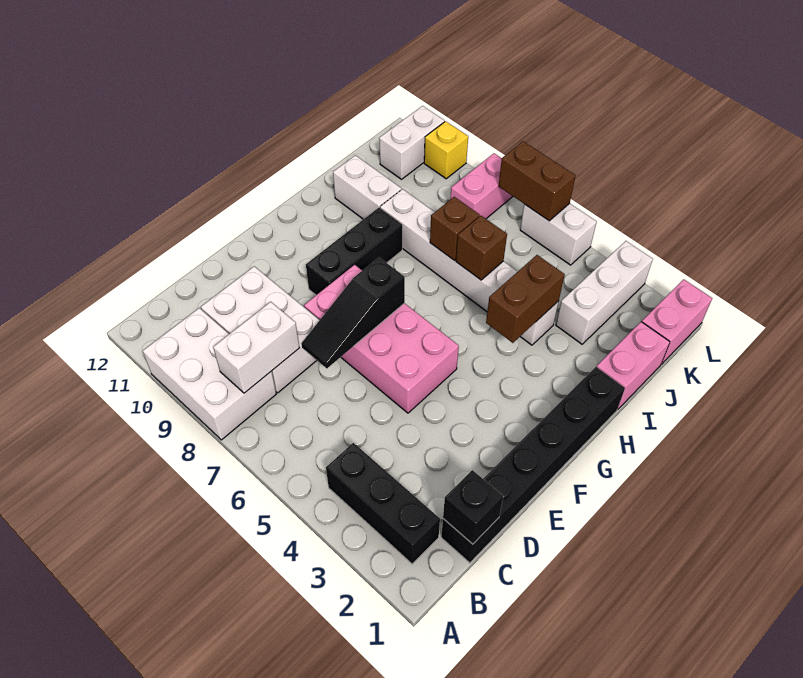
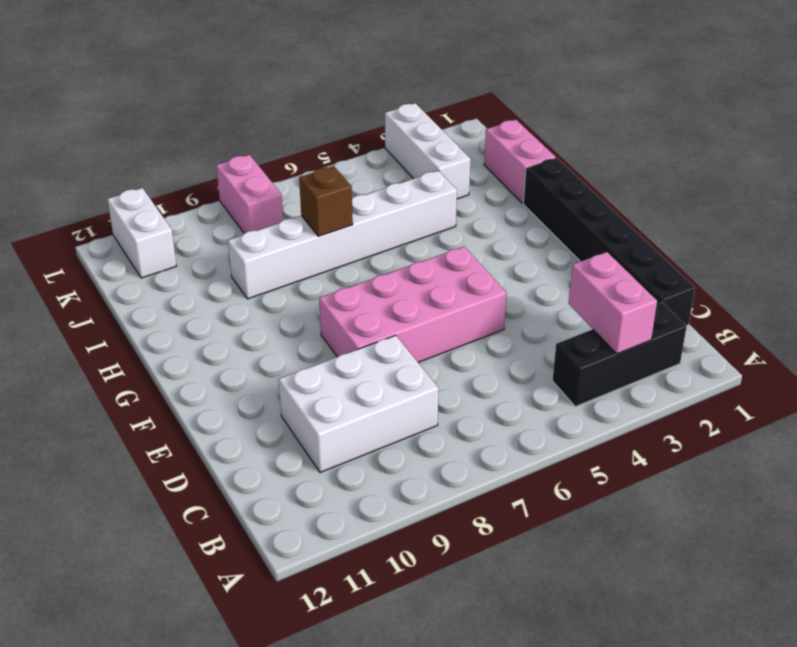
pink 1x2 brick [569,252,657,354] -> pink 1x2 brick moved to [642,279,712,364]
none -> white 2x3 brick [143,308,276,440]
none -> black 1x3 brick [306,208,402,295]
none -> white 1x2 brick [333,155,401,219]

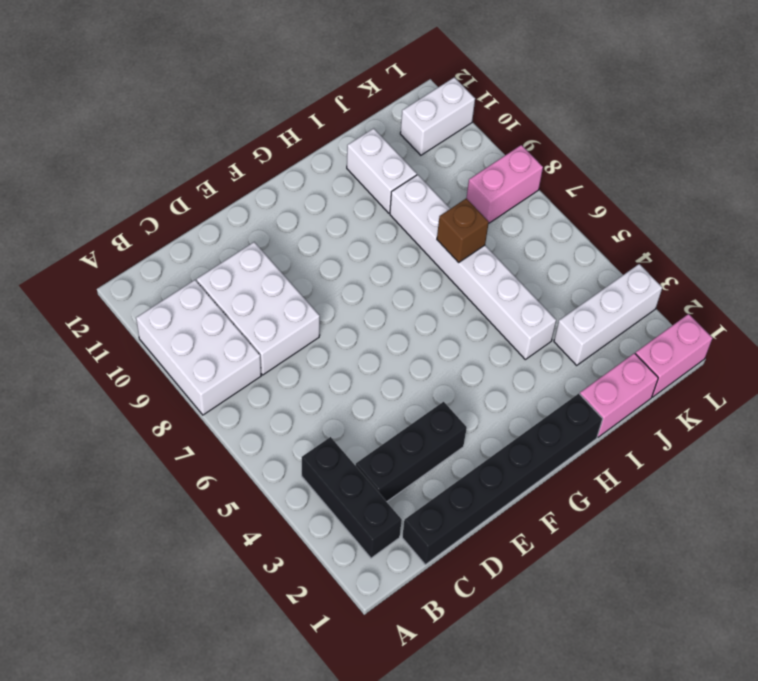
black 1x3 brick [356,402,467,502] -> black 1x3 brick moved to [306,208,402,295]
none -> pink 2x4 brick [304,265,459,413]
none -> white 1x2 brick [520,203,597,265]
none -> yellow 1x1 brick [424,121,468,179]

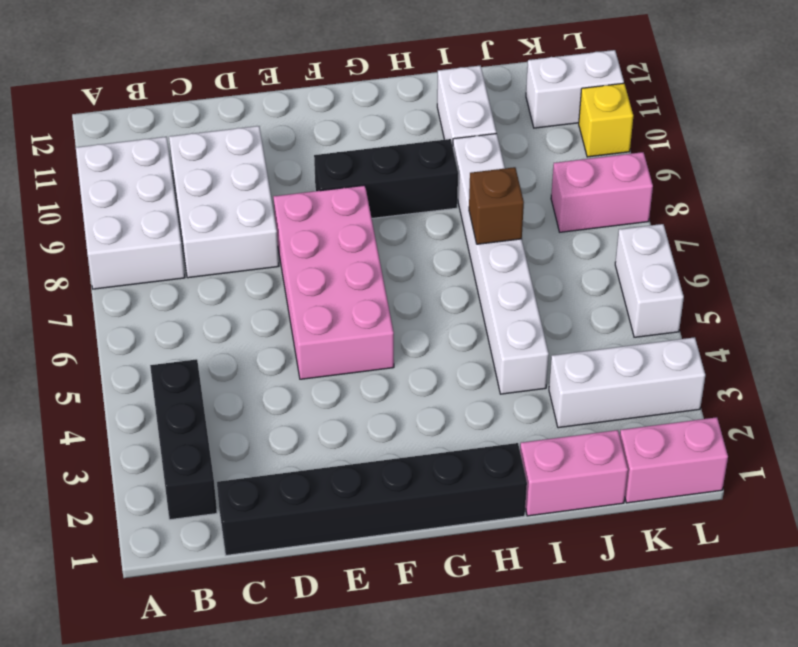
none -> white 1x2 brick [213,302,300,393]
none -> black 1x1 brick [443,470,503,544]
none -> black 1x3 slope [302,257,405,368]

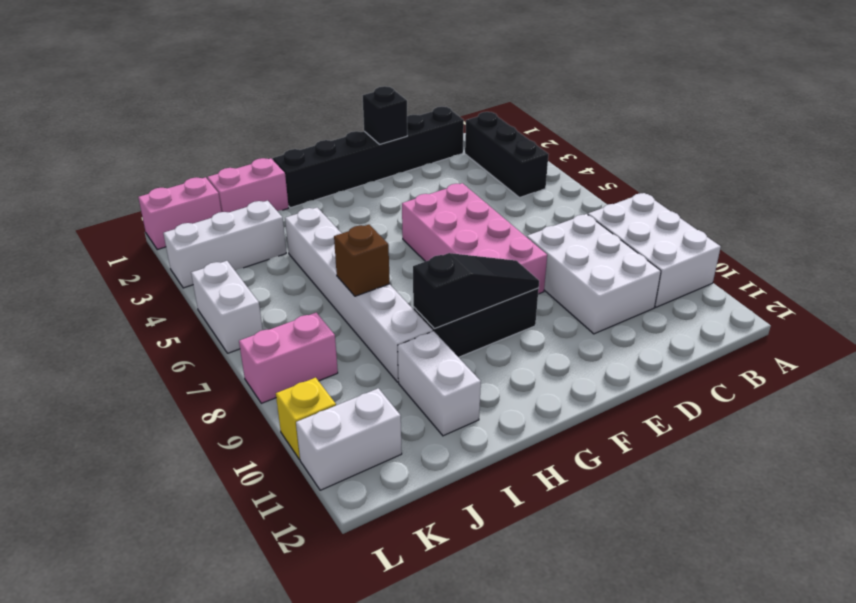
black 1x1 brick [363,86,407,144] -> black 1x1 brick moved to [443,470,503,544]
black 1x3 slope [413,253,539,329] -> black 1x3 slope moved to [302,257,405,368]
none -> white 1x2 brick [213,302,300,393]
none -> brown 1x2 brick [486,255,565,343]
none -> brown 1x1 brick [456,216,507,280]

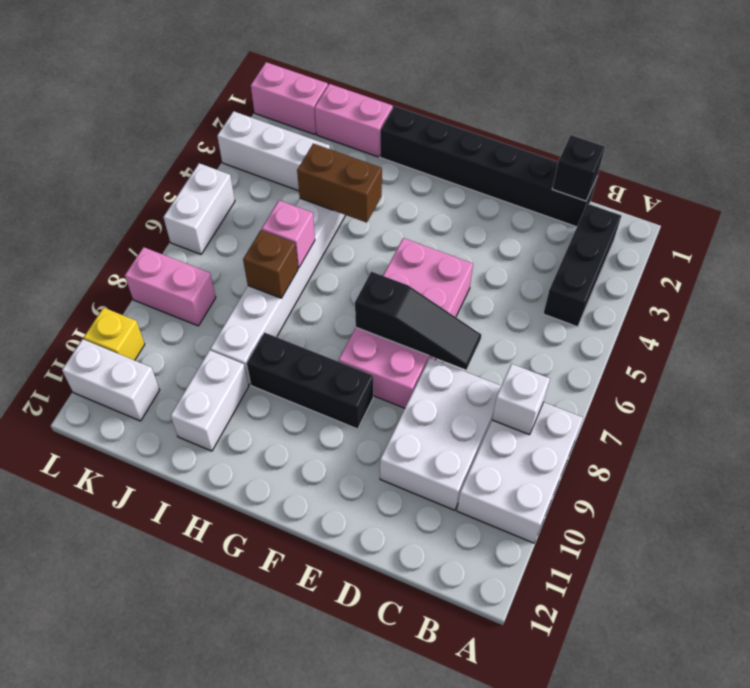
white 1x1 brick [492,364,550,435] -> white 1x2 brick [213,302,300,393]
pink 1x1 brick [262,200,315,268] -> brown 1x1 brick [456,216,507,280]
none -> brown 1x2 brick [499,141,576,221]

